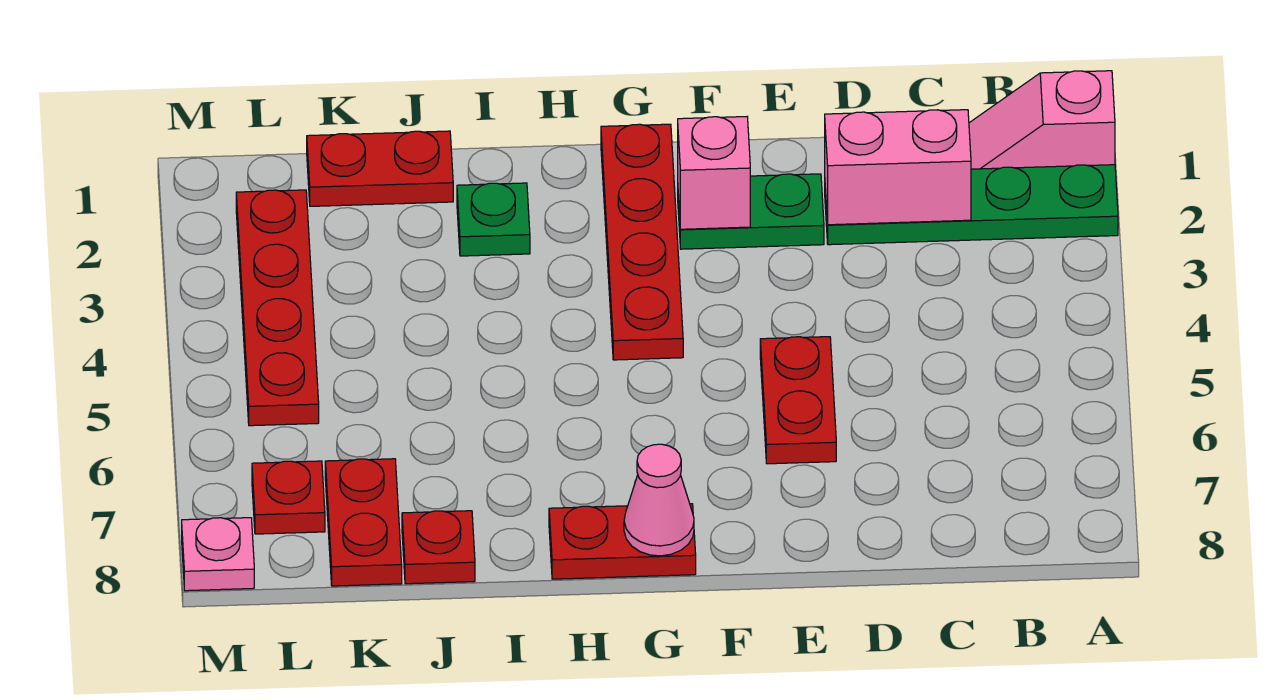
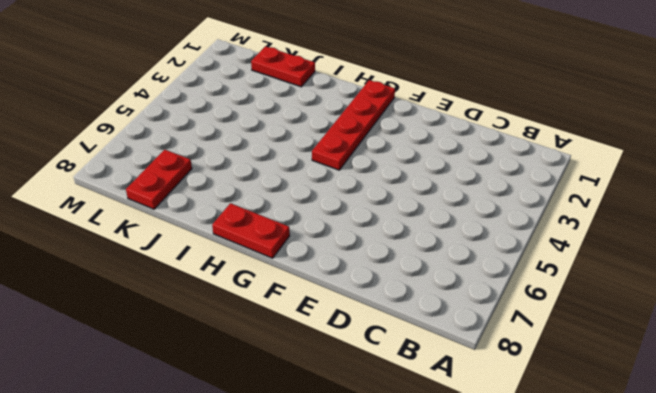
none -> pink 1x2 slope [969,71,1115,169]
none -> green 1x4 plate [825,165,1118,245]
none -> green 1x2 plate [678,174,824,249]

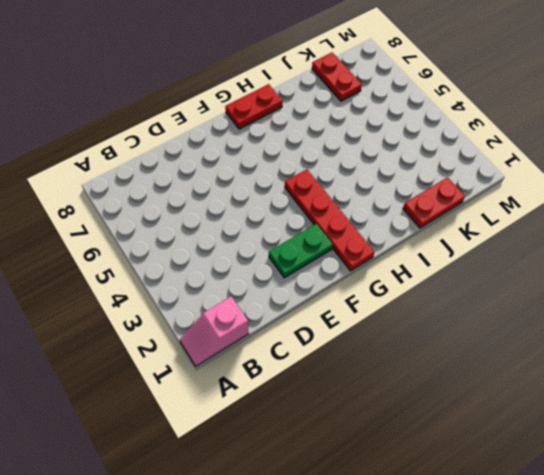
pink 1x2 slope [180,297,249,366] -> pink 1x2 slope turned to [969,71,1115,169]
none -> green 1x4 plate [825,165,1118,245]
none -> red 1x2 plate [760,337,836,464]
none -> green 1x1 plate [457,183,530,256]

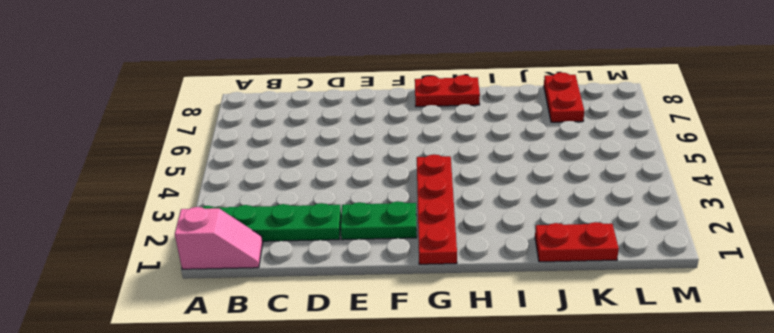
none -> red 1x2 plate [760,337,836,464]
none -> green 1x1 plate [457,183,530,256]
none -> red 1x1 plate [402,511,475,584]

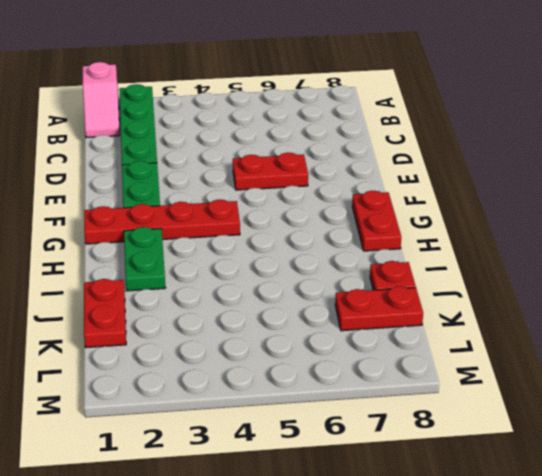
green 1x2 plate [124,227,165,291] -> green 1x1 plate [457,183,530,256]
none -> red 1x4 plate [236,190,319,426]
none -> red 1x1 plate [252,461,325,534]
none -> pink 1x1 plate [182,518,254,591]

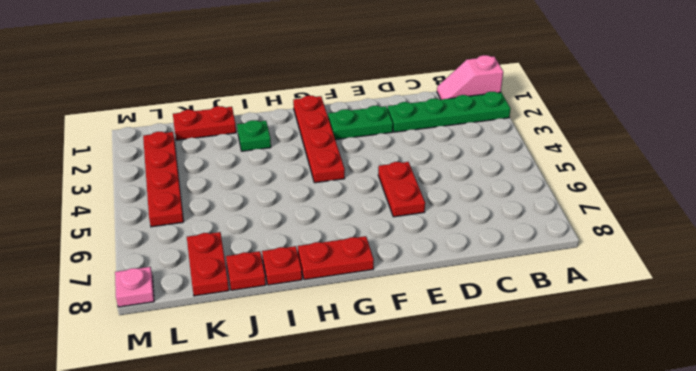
red 1x1 plate [262,246,302,285] -> red 1x1 plate moved to [252,461,325,534]
none -> pink 1x2 brick [825,110,971,225]
none -> pink 1x1 brick [678,117,750,229]
none -> pink 1x1 cone [624,444,694,556]

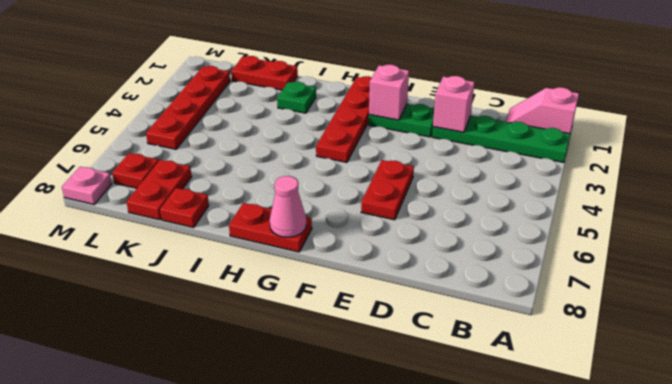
pink 1x1 brick [433,76,474,132] -> pink 1x2 brick [825,110,971,225]

